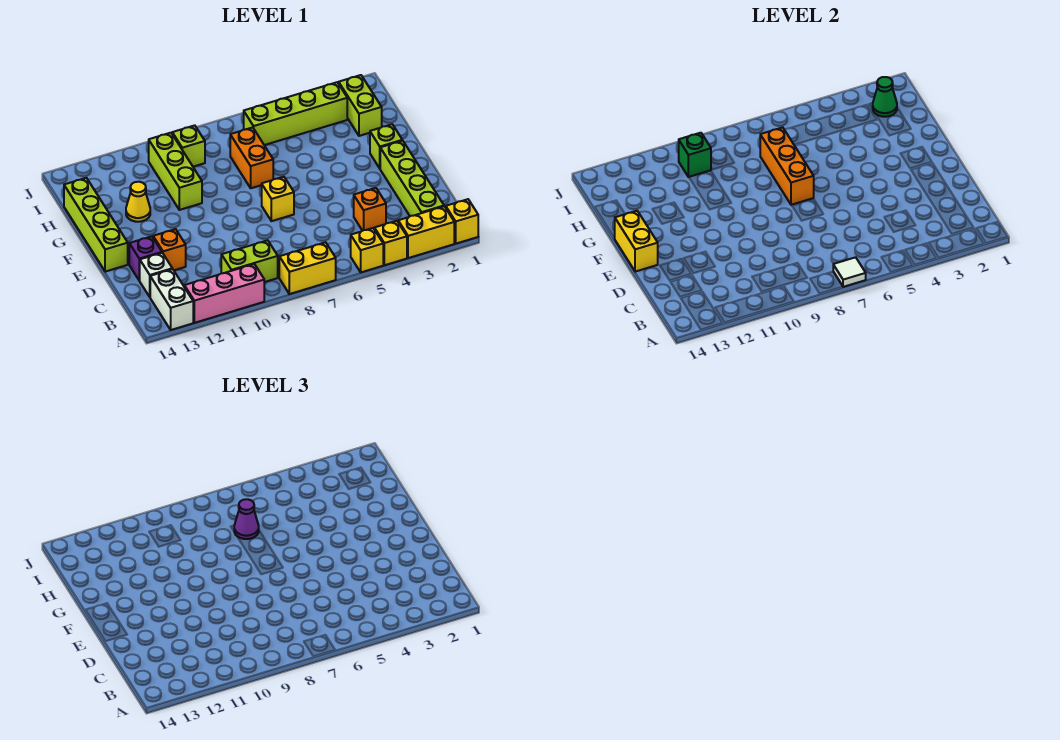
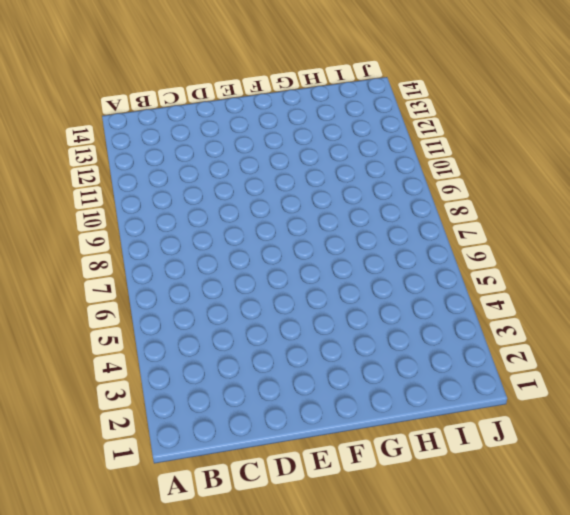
none -> yellow 1x1 brick [446,199,478,244]
none -> yellow 1x2 brick [398,206,454,258]
none -> yellow 1x1 brick [374,221,407,265]

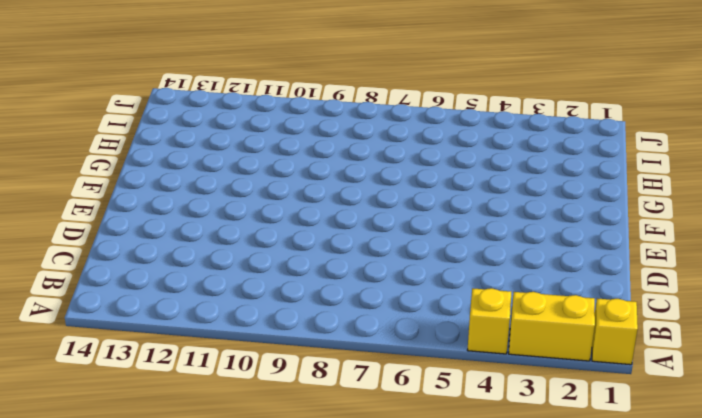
none -> yellow 1x1 brick [351,228,383,272]
none -> yellow 1x2 brick [279,242,336,294]
none -> pink 1x3 brick [184,264,264,323]

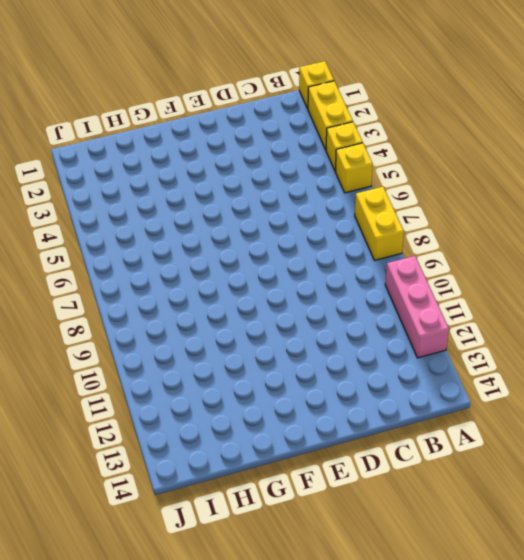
none -> white 1x2 brick [150,269,193,330]
none -> lime 1x4 brick [380,141,444,216]
none -> lime 1x2 brick [221,240,278,282]

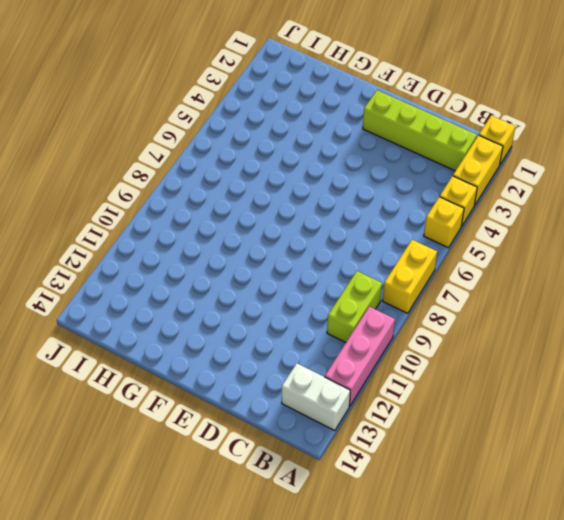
none -> orange 1x1 brick [354,188,386,231]
none -> white 1x1 brick [140,253,172,297]
none -> orange 1x1 brick [153,229,186,270]

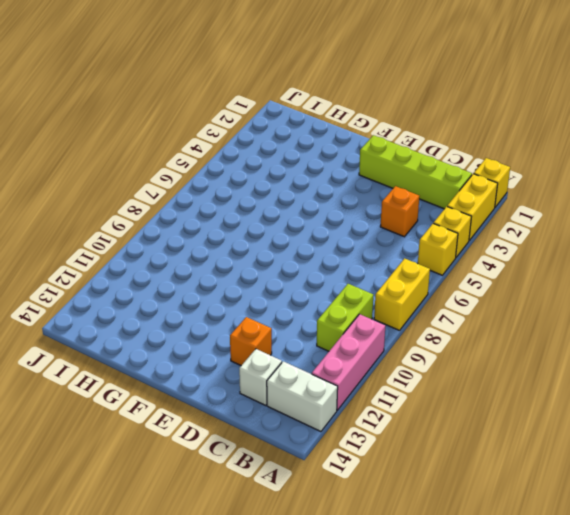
none -> purple 1x1 brick [129,236,162,281]
none -> yellow 1x1 brick [262,177,294,221]
none -> lime 1x4 brick [64,178,128,272]

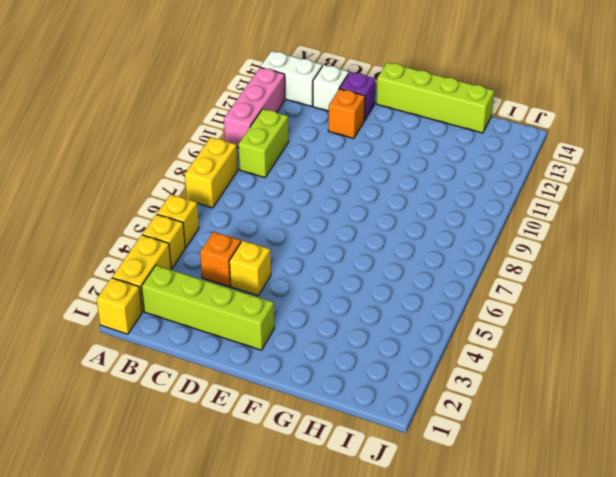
yellow 1x1 brick [229,241,271,296] -> yellow 1x1 brick moved to [262,177,294,221]
none -> lime 1x1 brick [370,124,402,168]
none -> orange 1x2 brick [230,127,273,188]
none -> lime 1x3 brick [149,133,202,210]

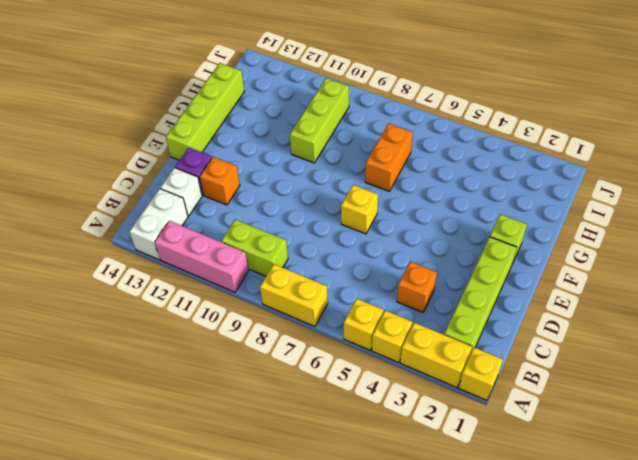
none -> yellow 1x1 cone [126,182,150,222]
none -> lime 1x2 brick [339,75,382,136]
none -> lime 1x4 brick [244,82,347,145]

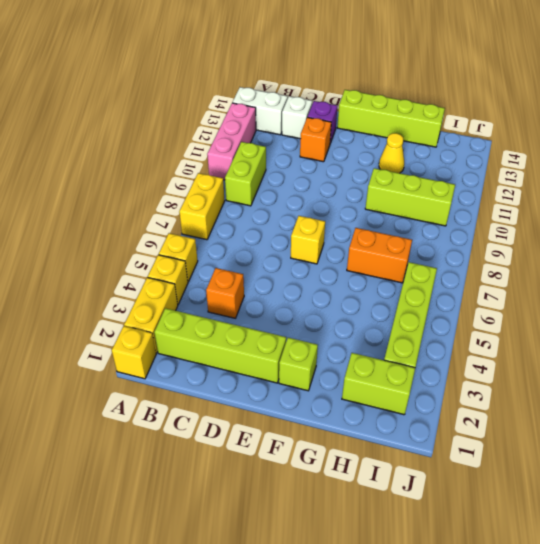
none -> lime 1x1 brick [172,125,205,167]
none -> white 1x1 tile [833,257,866,287]
none -> yellow 1x2 brick [615,211,658,272]

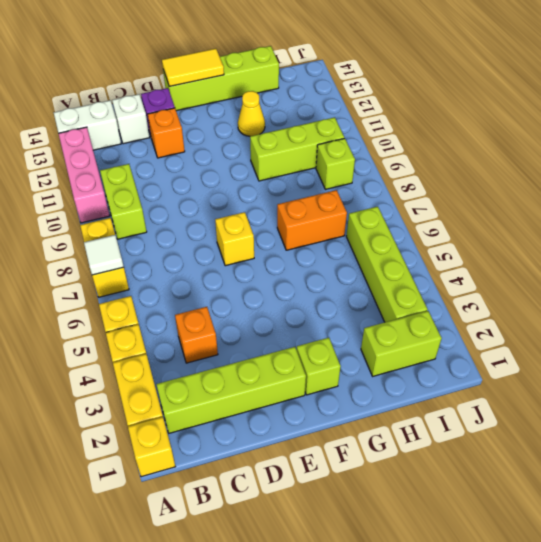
yellow 1x2 tile [162,49,224,86] -> yellow 1x2 brick [615,211,658,272]
none -> orange 1x3 brick [760,127,814,205]
none -> green 1x1 cone [873,77,897,117]
none -> green 1x1 brick [679,133,711,177]

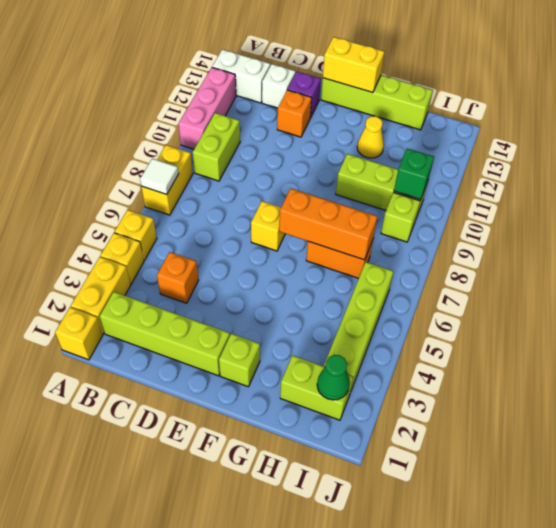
none -> purple 1x1 cone [234,499,259,539]

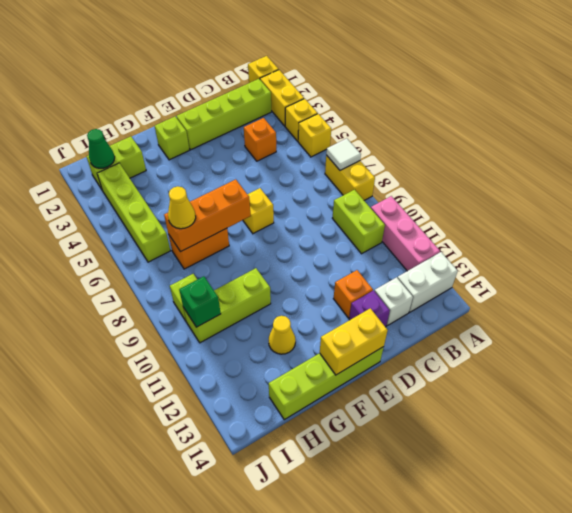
yellow 1x1 cone [168,186,196,229] -> purple 1x1 cone [234,499,259,539]

